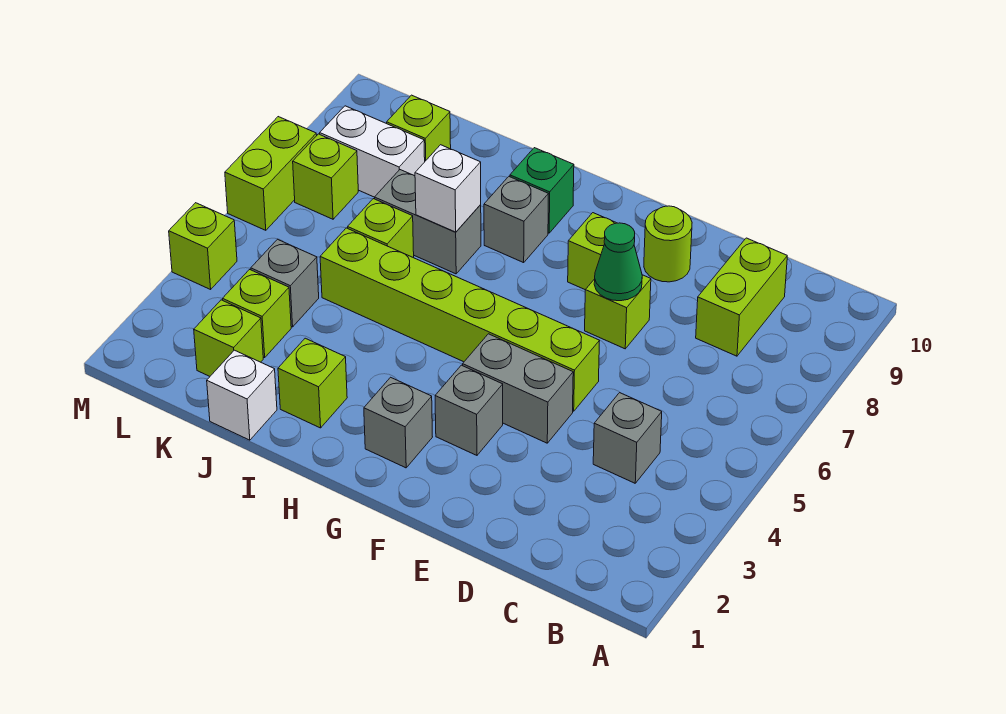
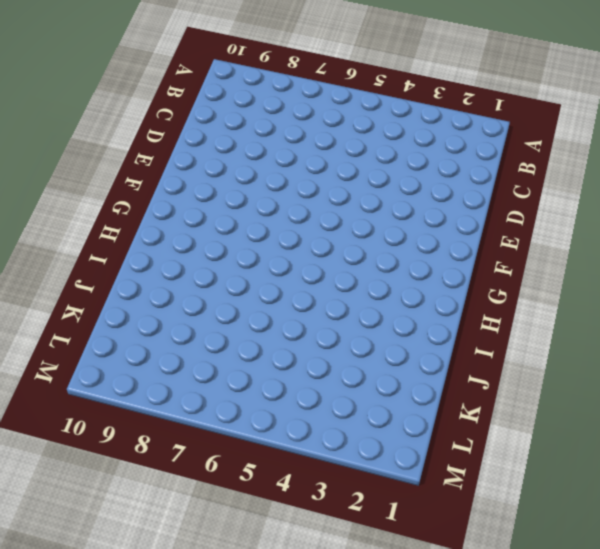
none -> grey 1x1 brick [593,393,662,483]
none -> lime 1x2 brick [696,238,787,356]
none -> grey 1x2 brick [463,334,573,443]

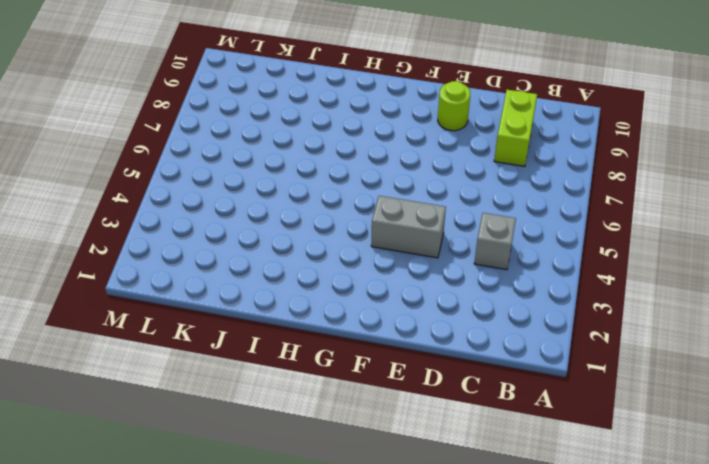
none -> lime 1x6 brick [320,228,600,411]
none -> lime 1x1 brick [585,275,651,349]
none -> grey 1x1 brick [435,365,503,455]

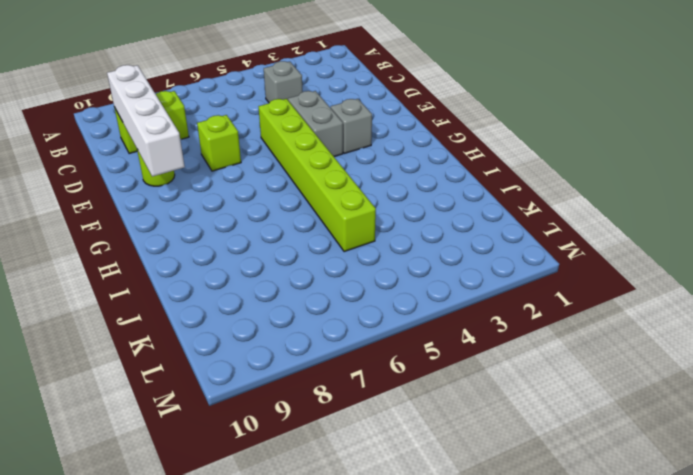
white 1x4 brick [107,65,185,177] -> none
none -> lime 1x1 brick [568,213,616,290]
none -> grey 1x1 brick [364,377,432,468]
none -> grey 1x1 brick [484,177,548,263]

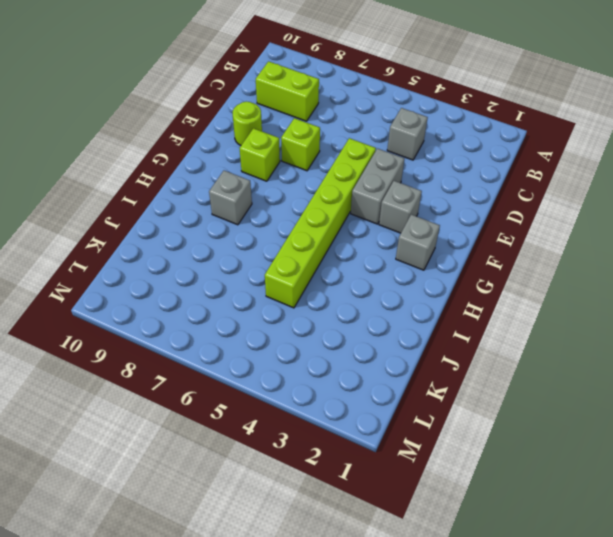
none -> green 1x1 brick [510,148,574,233]
none -> lime 1x1 brick [278,338,347,428]
none -> grey 1x2 brick [375,170,481,274]

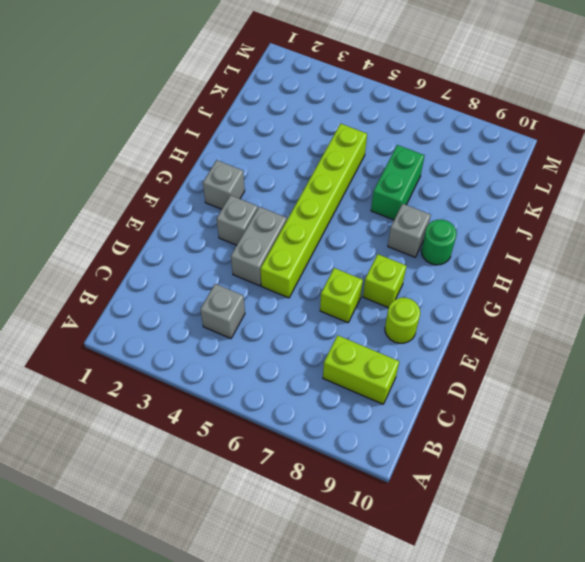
green 1x1 round brick [421,220,457,265] -> green 1x1 brick [510,148,574,233]
green 1x2 brick [371,145,425,220] -> grey 1x2 brick [375,170,481,274]
none -> lime 1x1 brick [278,338,347,428]
none -> white 1x1 brick [207,350,277,440]
none -> lime 1x1 brick [348,199,414,257]

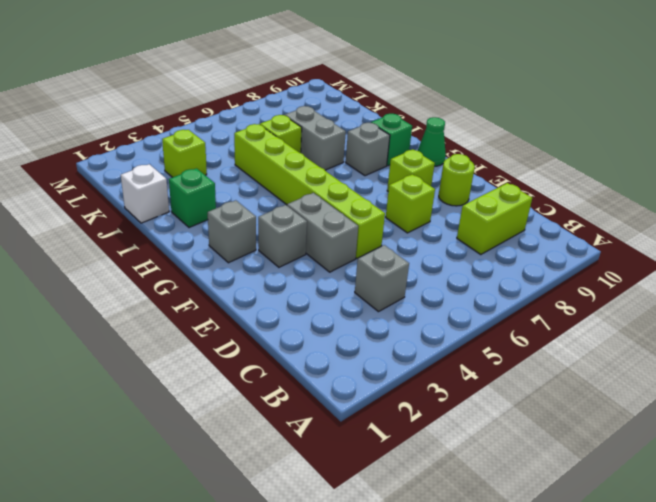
green 1x1 cone [418,117,446,166] -> green 1x1 cone moved to [594,223,642,301]
green 1x1 brick [169,169,216,228] -> lime 1x1 brick [278,338,347,428]
none -> lime 1x1 brick [194,300,263,376]
none -> grey 1x1 brick [251,239,319,327]
none -> white 1x2 brick [320,106,425,197]

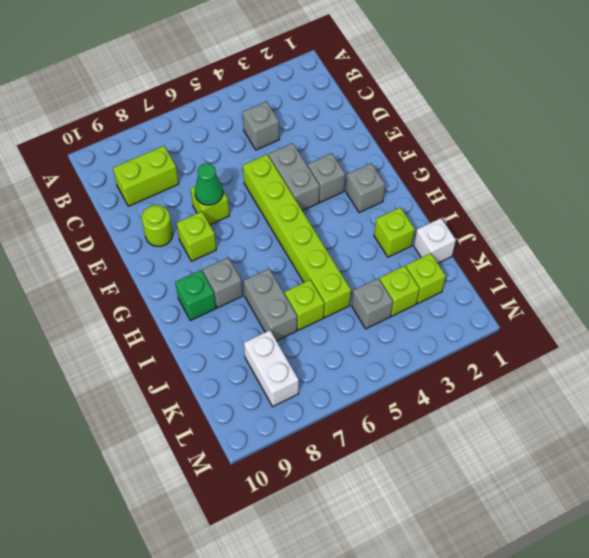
none -> lime 1x1 brick [387,95,451,161]
none -> lime 1x1 brick [293,134,358,219]
none -> lime 1x1 brick [169,203,237,289]

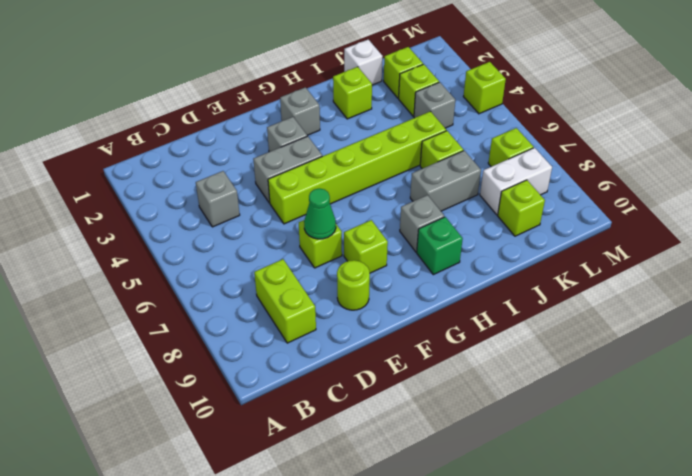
none -> lime 1x2 brick [225,117,317,230]
none -> white 1x1 brick [415,145,481,232]

